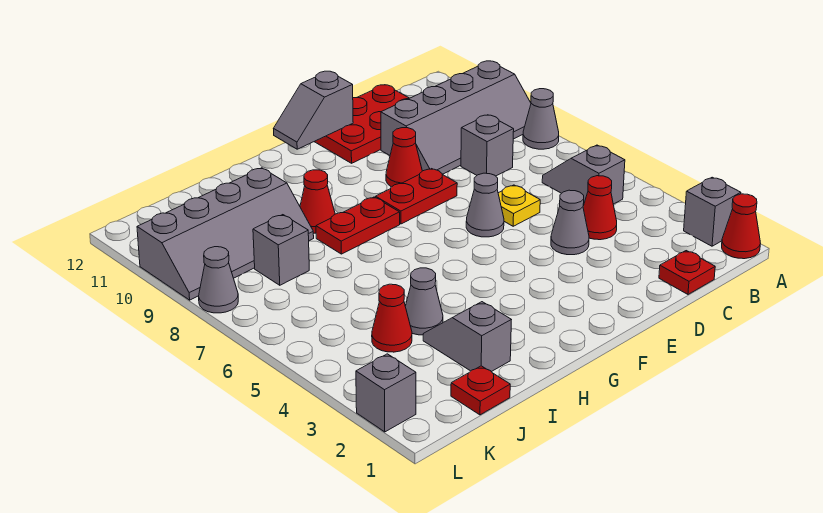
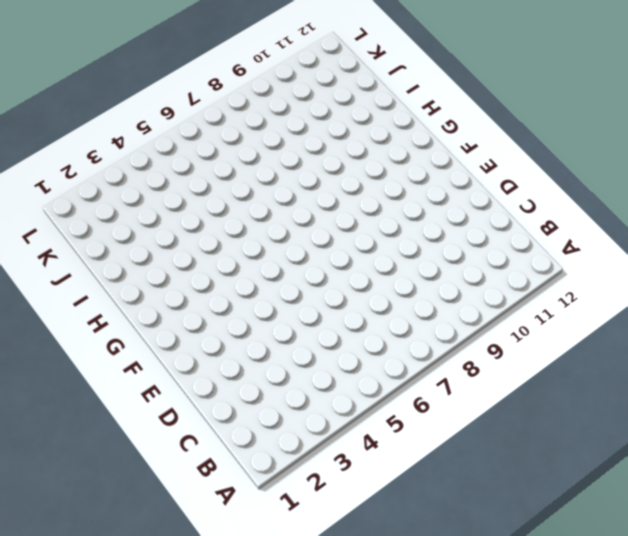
none -> red 1x1 cone [722,194,761,259]
none -> grey 1x1 brick [684,177,741,246]
none -> grey 1x1 cone [523,89,559,149]

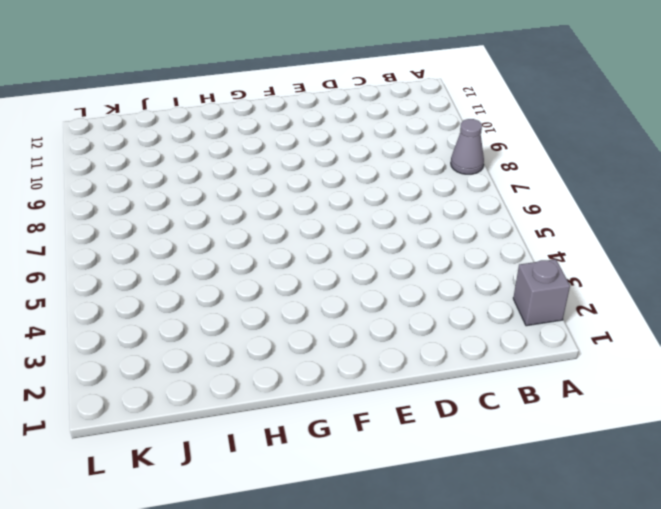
none -> red 1x1 cone [722,194,761,259]
none -> grey 2x4 slope [381,61,531,174]
none -> grey 1x2 slope [542,145,625,205]

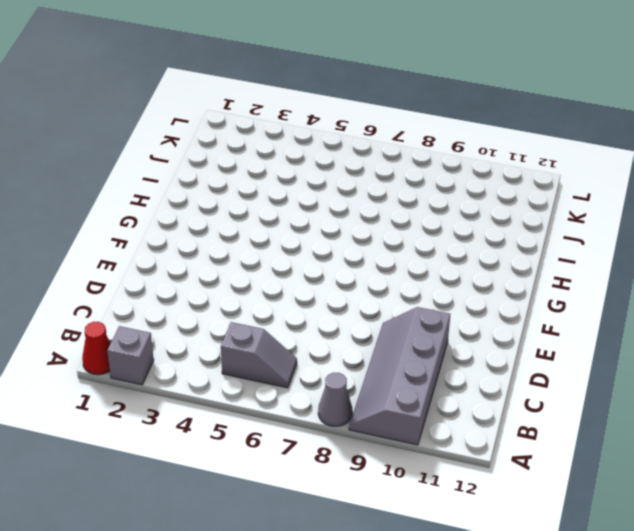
none -> red 1x1 plate [659,251,715,294]
none -> red 1x1 cone [583,176,617,240]
none -> grey 1x1 brick [461,115,514,176]

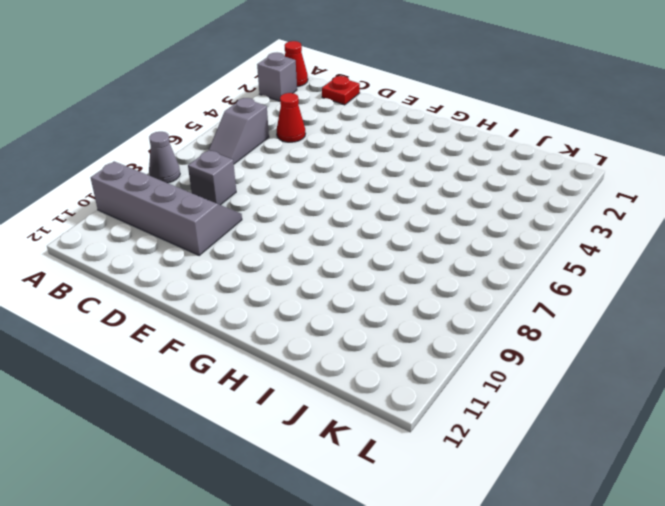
none -> red 2x3 plate [314,85,409,163]
none -> grey 1x1 cone [551,190,589,255]
none -> yellow 1x1 plate [498,185,540,226]

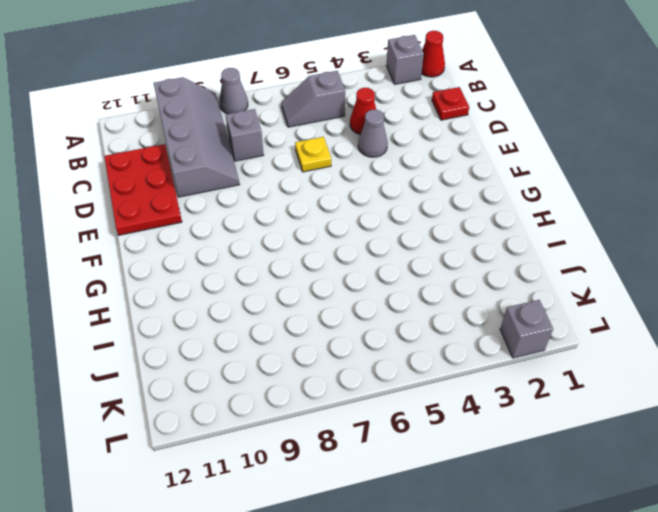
none -> grey 1x1 cone [466,173,504,237]
none -> red 1x2 plate [376,169,457,224]
none -> red 1x1 cone [386,128,422,187]

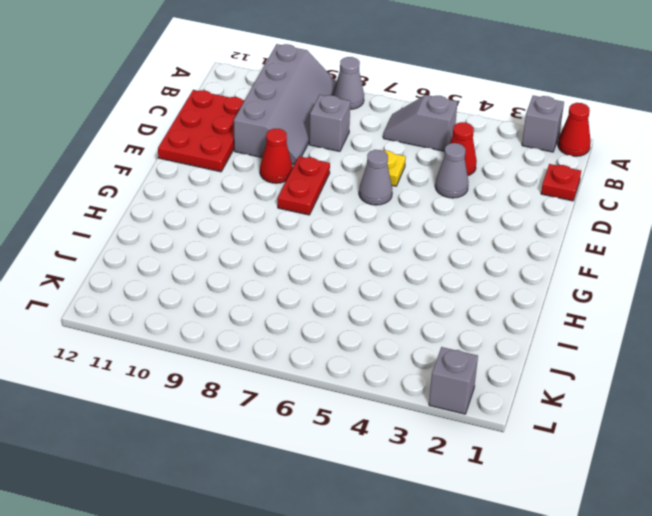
none -> red 1x2 plate [316,197,400,254]
none -> red 1x1 cone [300,170,335,233]
none -> grey 1x2 slope [423,302,511,372]

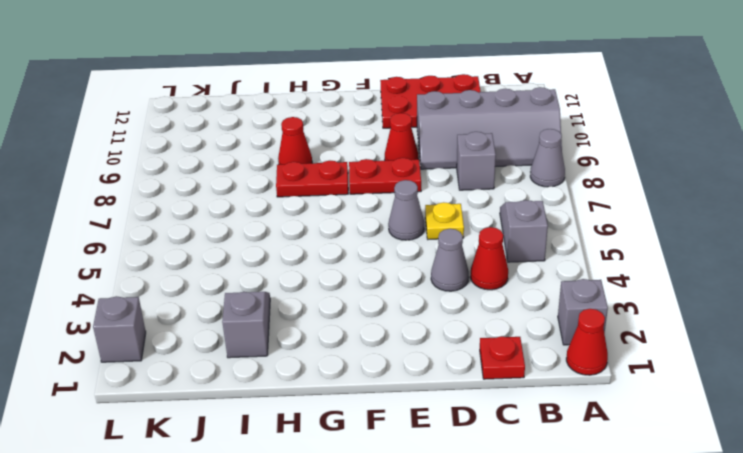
none -> grey 1x1 cone [405,268,443,335]
none -> grey 2x4 slope [137,168,314,300]
none -> red 1x1 plate [451,366,510,415]

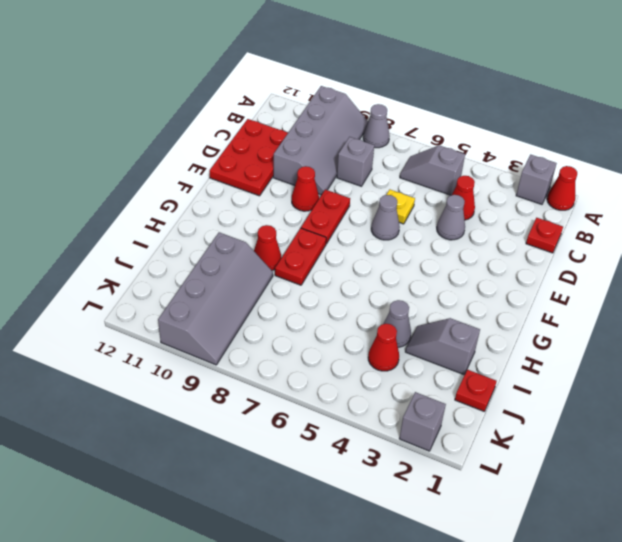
none -> grey 1x1 brick [253,215,309,285]
none -> grey 1x1 cone [199,247,238,313]
none -> grey 1x2 slope [274,71,353,149]

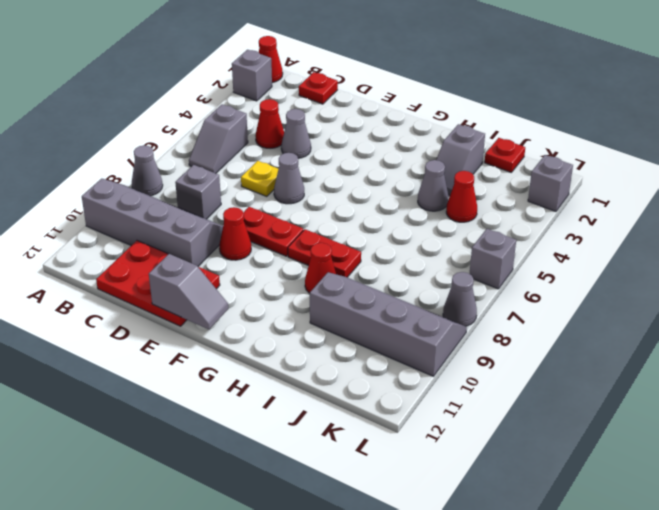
grey 1x1 brick [470,229,516,289] -> grey 1x1 brick moved to [253,215,309,285]

